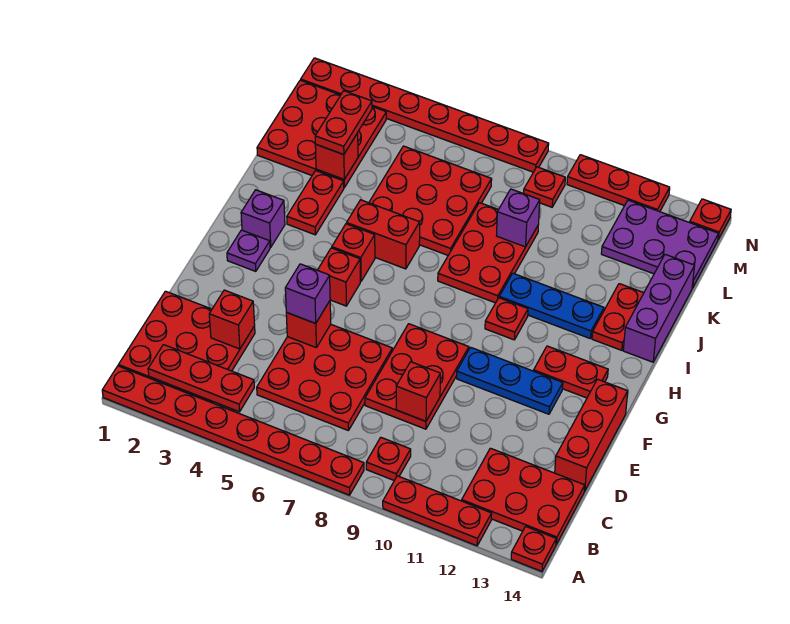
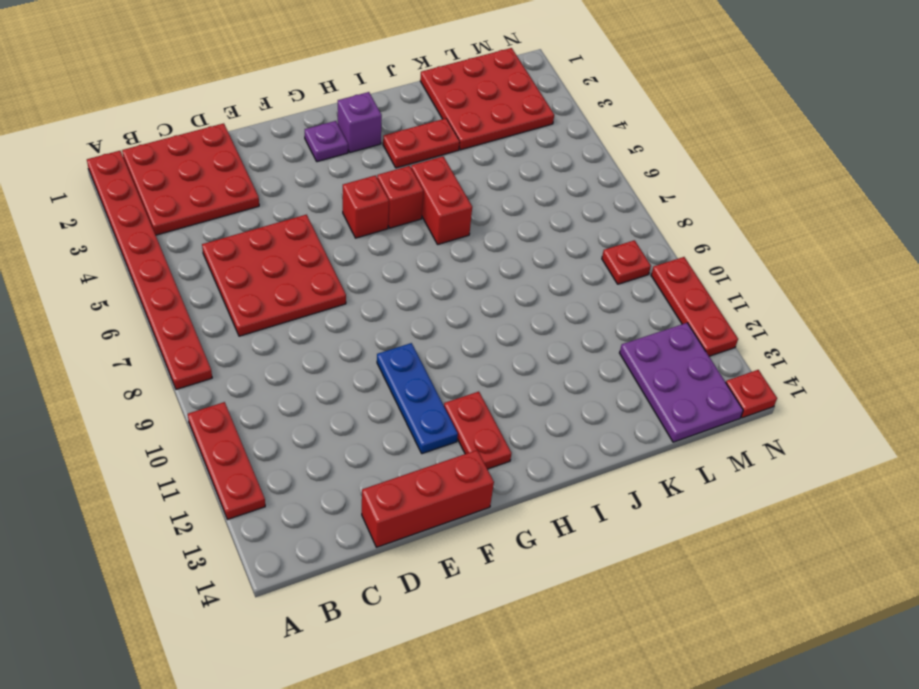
none -> red 1x1 plate [511,526,556,571]
none -> red 1x1 plate [366,438,411,480]
none -> red 2x3 plate [462,448,585,544]
none -> red 2x3 plate [365,324,469,429]

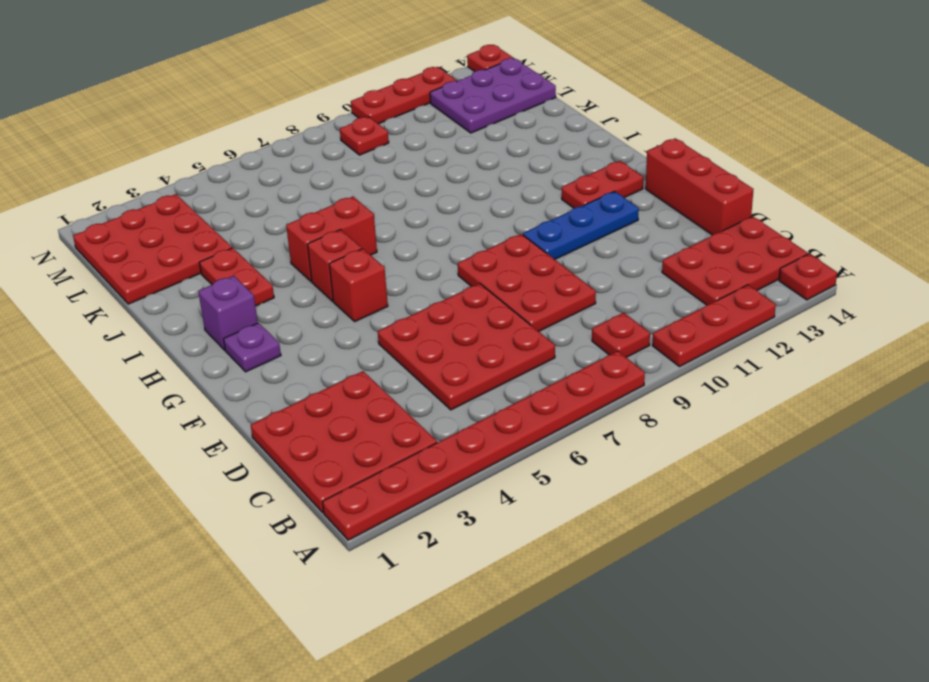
none -> red 1x1 plate [485,298,528,340]
none -> red 2x3 plate [438,203,538,303]
none -> blue 1x3 plate [499,273,604,339]
none -> red 1x2 plate [592,284,644,350]

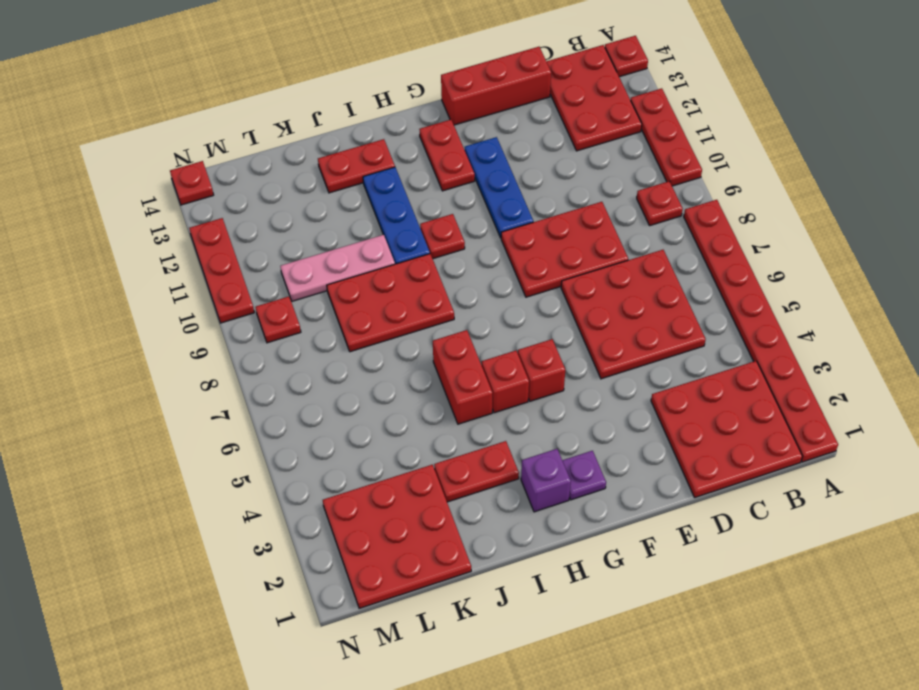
pink 1x3 plate [280,235,395,301] -> none
none -> purple 1x3 brick [623,254,695,362]
none -> red 3x3 plate [369,146,492,255]
none -> purple 2x3 plate [601,200,718,288]
none -> red 1x8 plate [301,58,549,172]

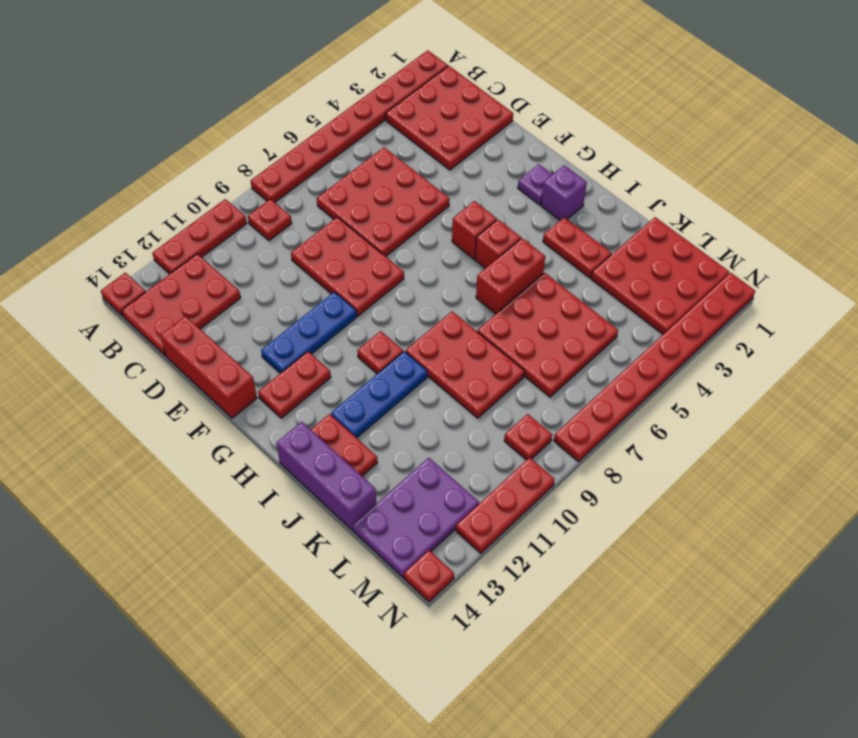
none -> red 1x3 plate [148,345,254,412]
none -> red 1x1 brick [209,290,255,349]
none -> red 1x1 brick [396,362,440,421]
none -> red 1x1 brick [286,301,331,348]

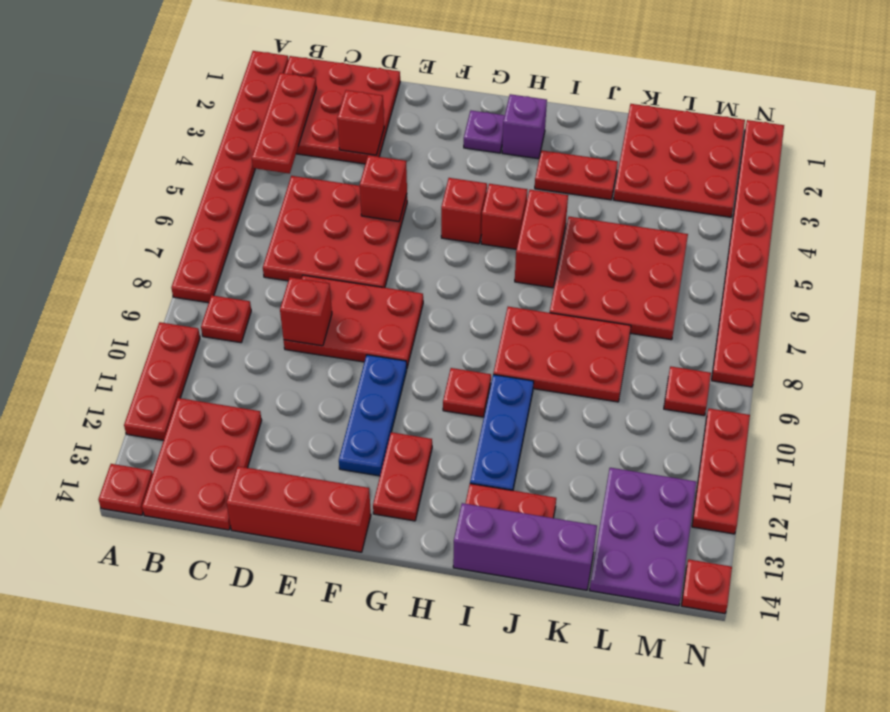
none -> red 1x1 brick [315,133,358,179]
none -> purple 1x1 brick [497,189,540,247]
none -> purple 1x1 brick [285,264,330,323]
none -> red 1x2 plate [315,91,372,155]

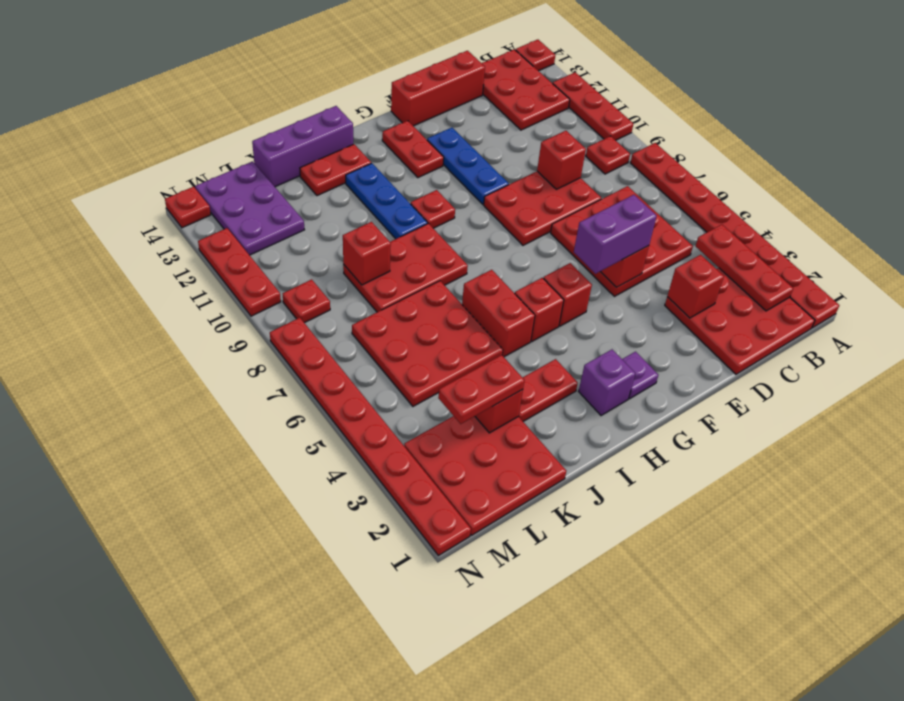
purple 1x2 brick [574,195,657,274] -> purple 1x1 brick [285,264,330,323]
red 1x1 brick [343,222,391,285] -> purple 1x1 brick [497,189,540,247]

